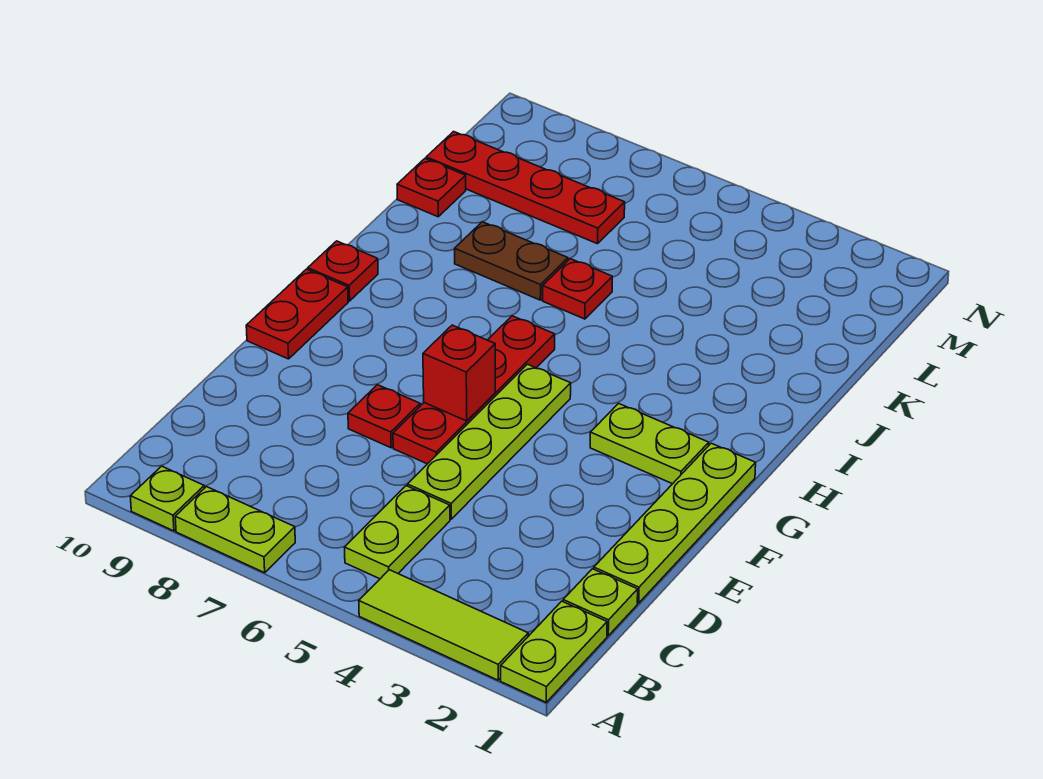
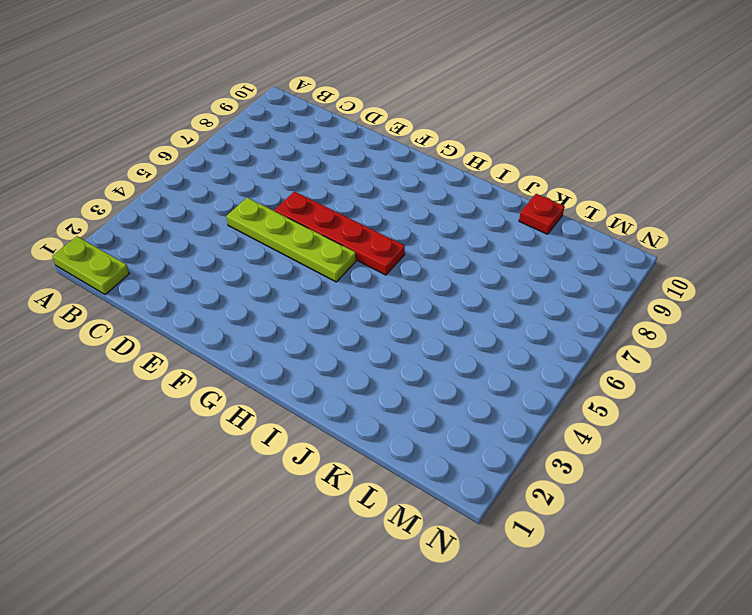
none -> lime 1x3 tile [359,570,528,680]
none -> lime 1x2 plate [175,487,295,573]
none -> lime 1x1 plate [130,466,204,531]

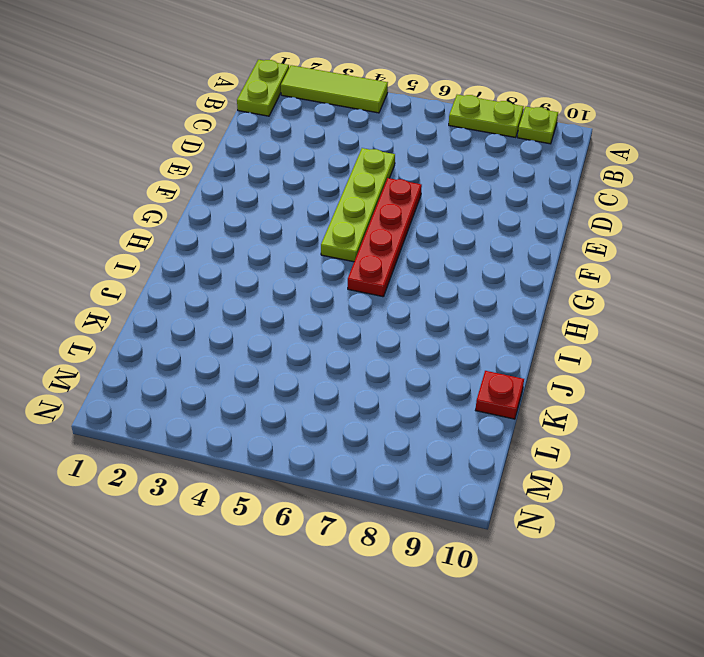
none -> lime 1x2 plate [344,486,450,579]
none -> lime 1x1 plate [563,569,638,636]
none -> lime 1x4 plate [594,443,756,603]

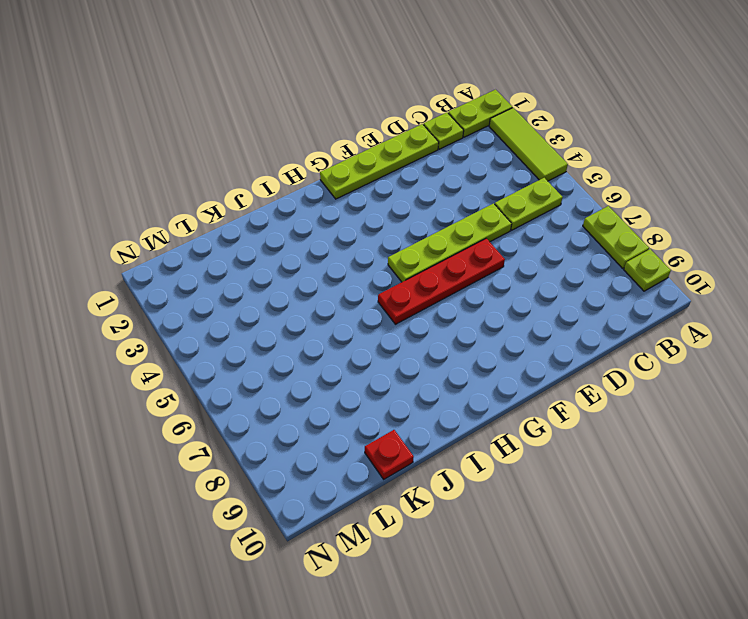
none -> red 1x1 plate [348,385,420,448]
none -> red 1x2 plate [246,269,348,359]
none -> lime 1x2 plate [590,404,709,484]

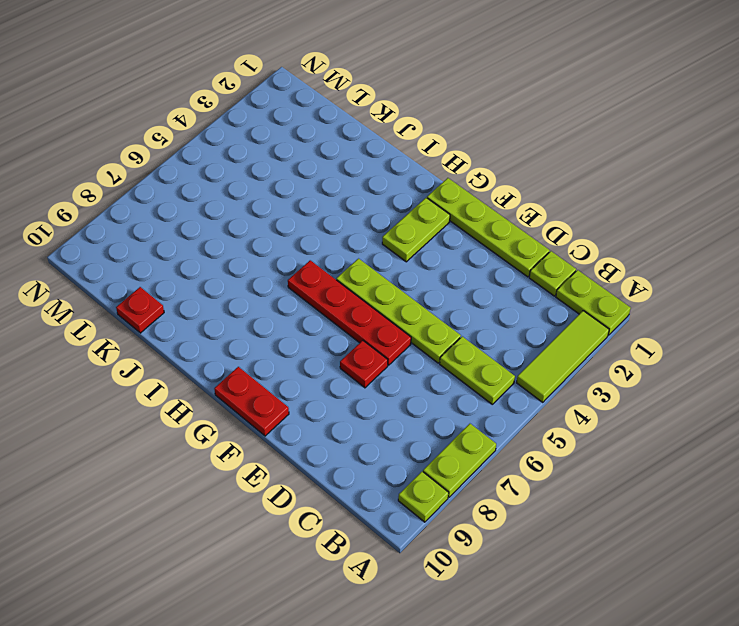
none -> red 1x1 plate [308,241,378,301]
none -> red 1x1 plate [543,259,612,319]
none -> brown 1x2 plate [455,222,568,300]

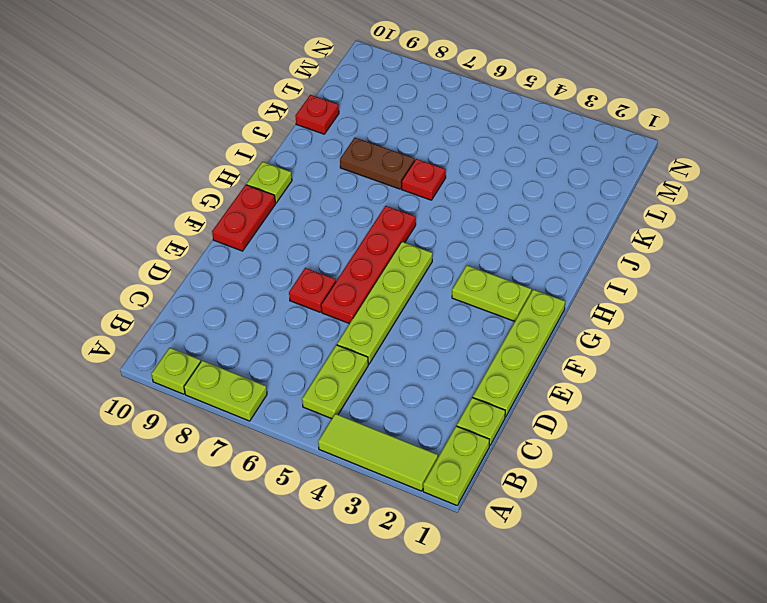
lime 1x1 plate [247,162,292,203] -> red 1x1 plate [308,241,378,301]
none -> red 1x4 plate [426,132,625,244]
none -> red 1x1 brick [423,325,496,421]

